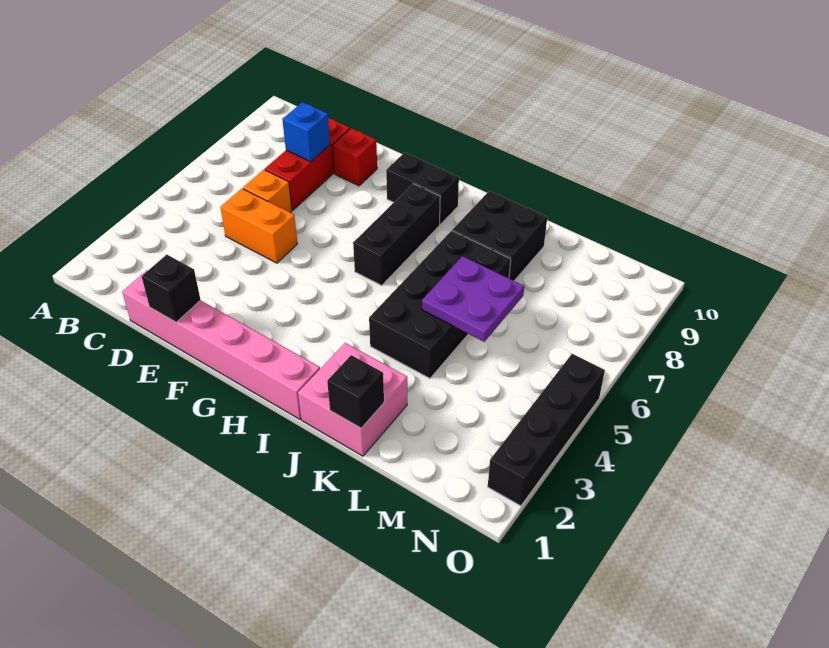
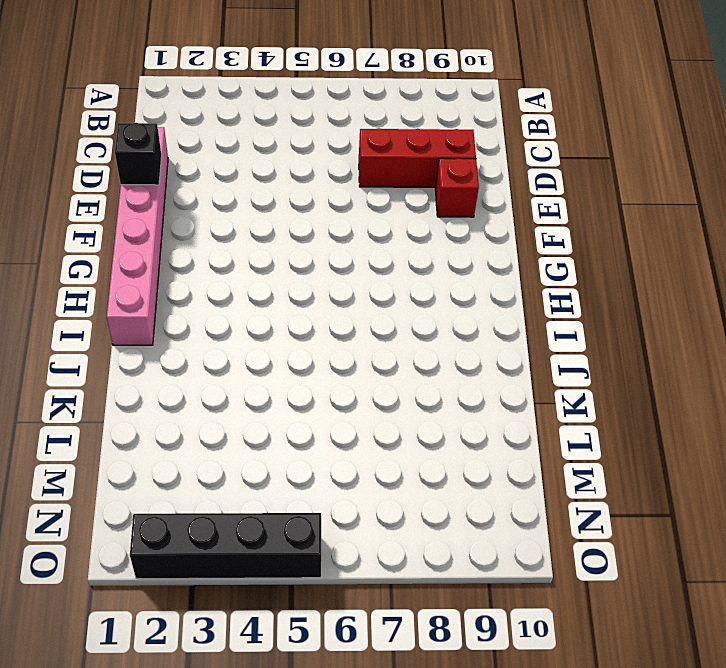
none -> orange 1x2 brick [220,189,297,263]
none -> orange 1x1 brick [243,170,292,213]
none -> black 1x2 brick [386,152,459,224]

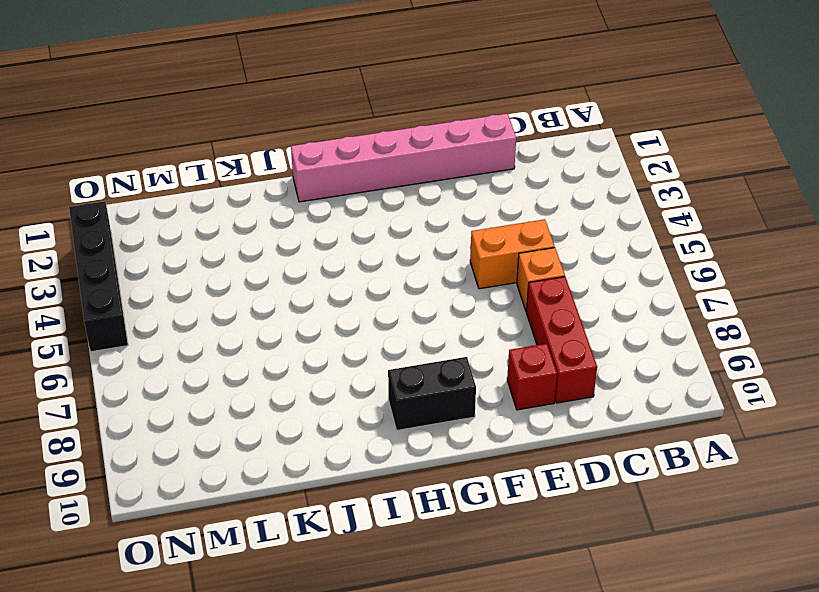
none -> black 1x3 brick [353,184,440,285]
none -> pink 2x2 brick [298,343,407,456]
none -> black 2x4 brick [369,231,511,378]

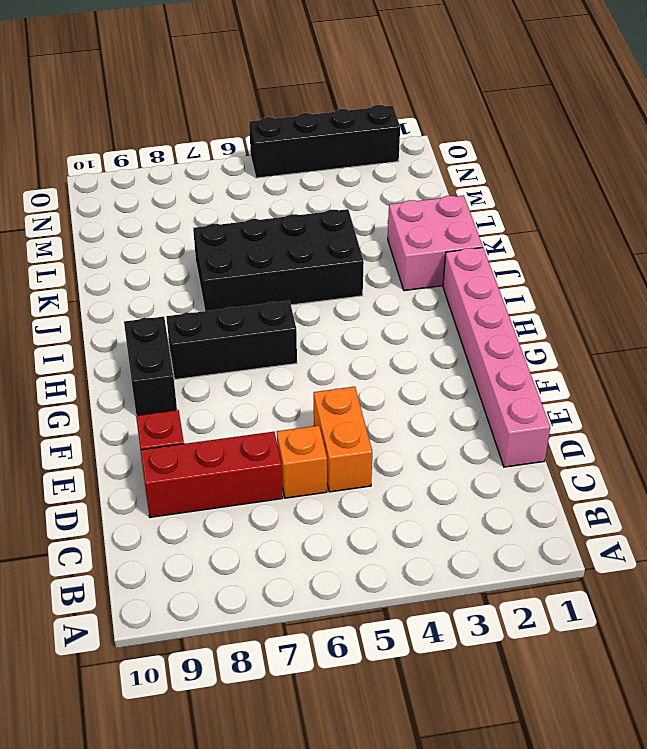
none -> black 2x2 brick [452,191,547,281]
none -> blue 1x1 brick [282,102,330,162]
none -> black 1x1 brick [141,255,201,322]

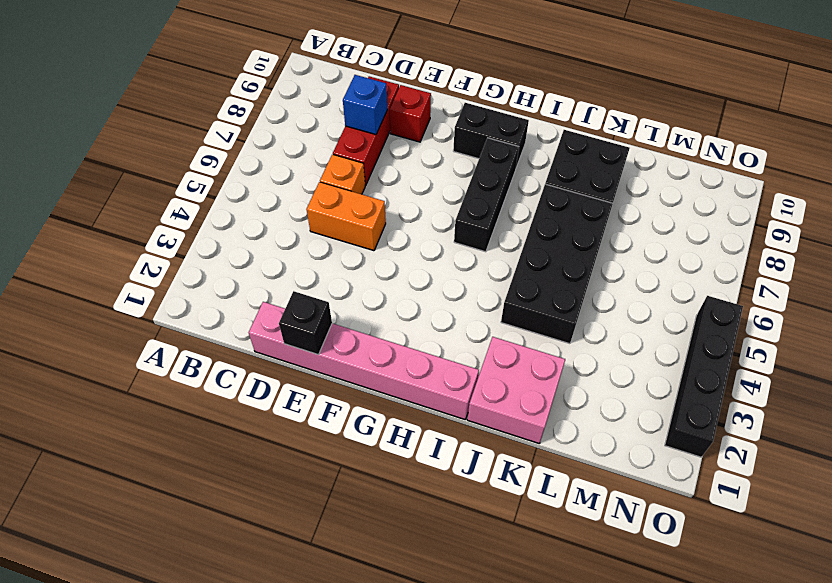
none -> black 1x1 brick [327,355,384,428]
none -> purple 2x2 plate [422,256,524,342]

